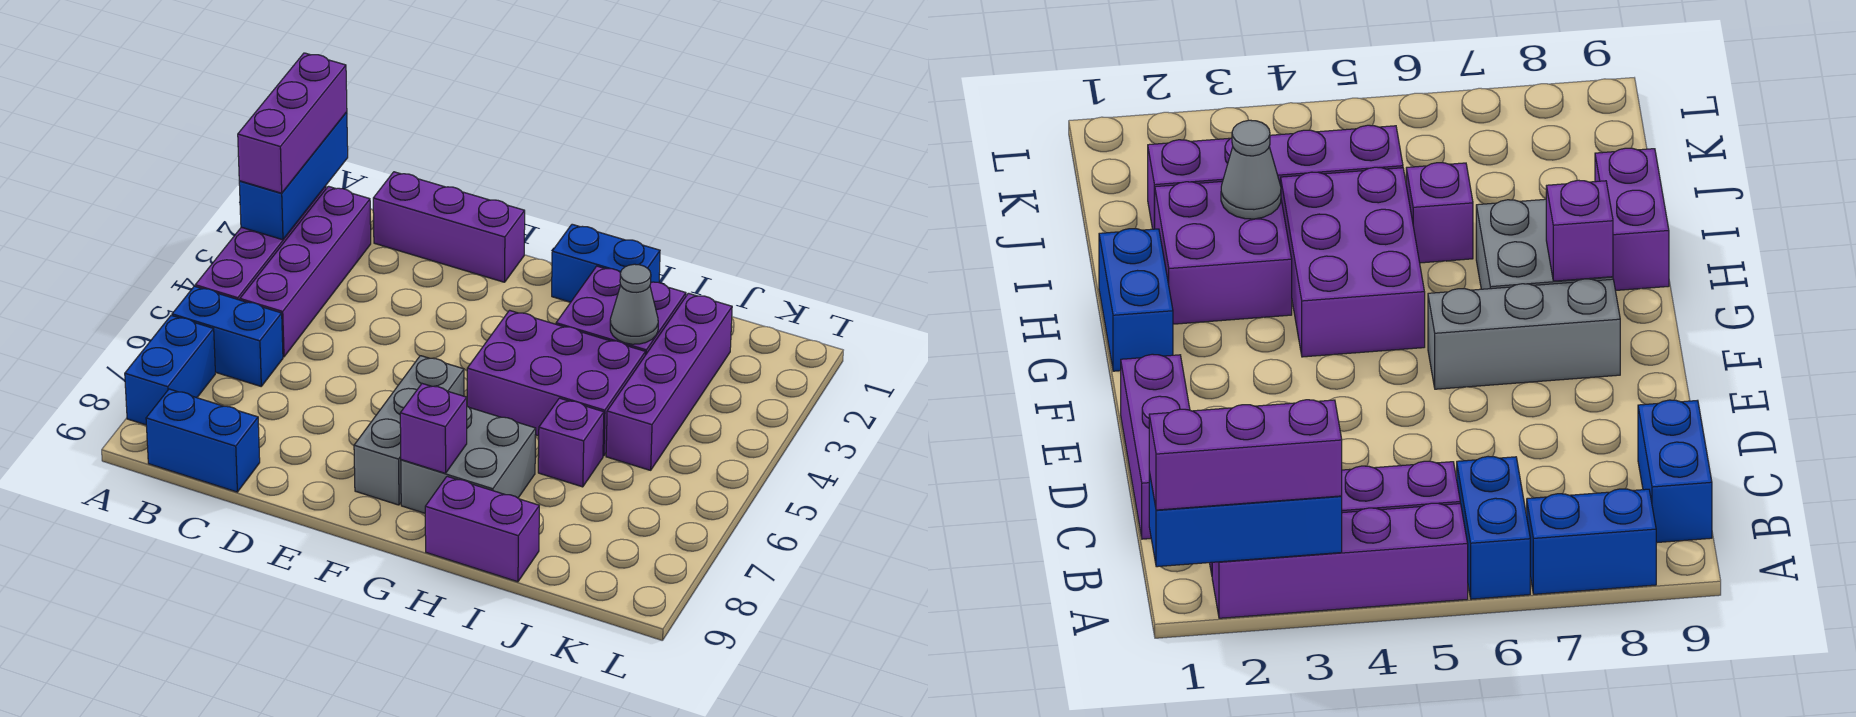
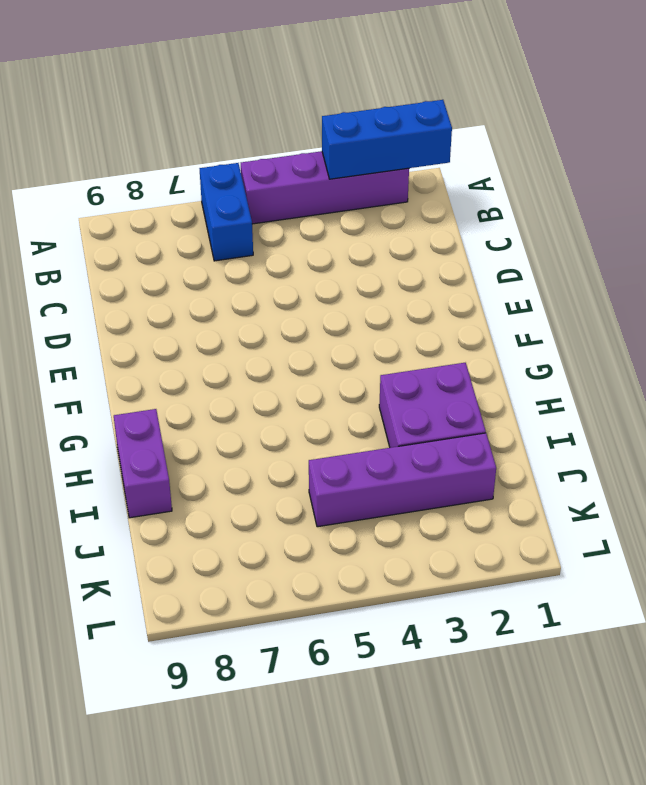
none -> blue 1x2 brick [125,315,215,425]
none -> purple 1x4 brick [240,186,371,357]
none -> blue 1x2 brick [146,389,260,492]

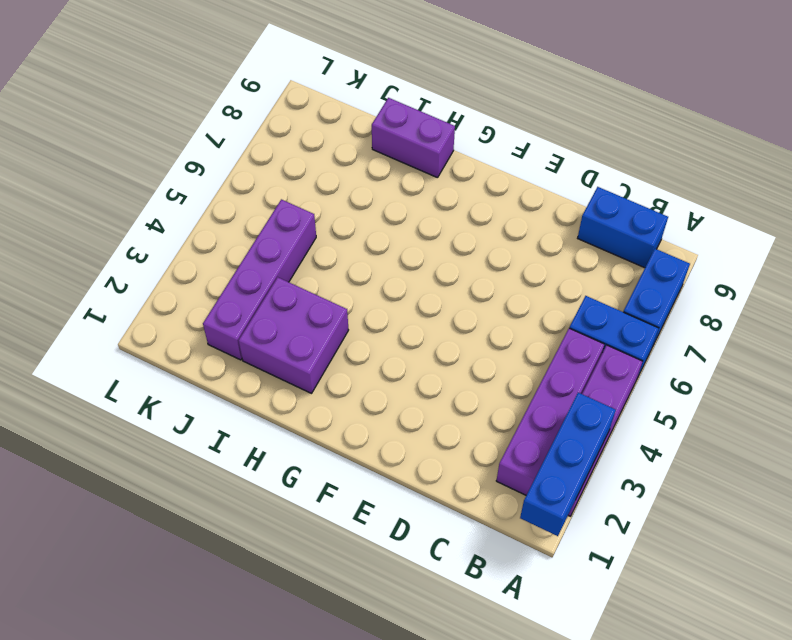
none -> purple 1x3 brick [373,172,525,282]
none -> grey 1x3 brick [354,356,464,505]
none -> blue 1x2 brick [552,224,660,302]

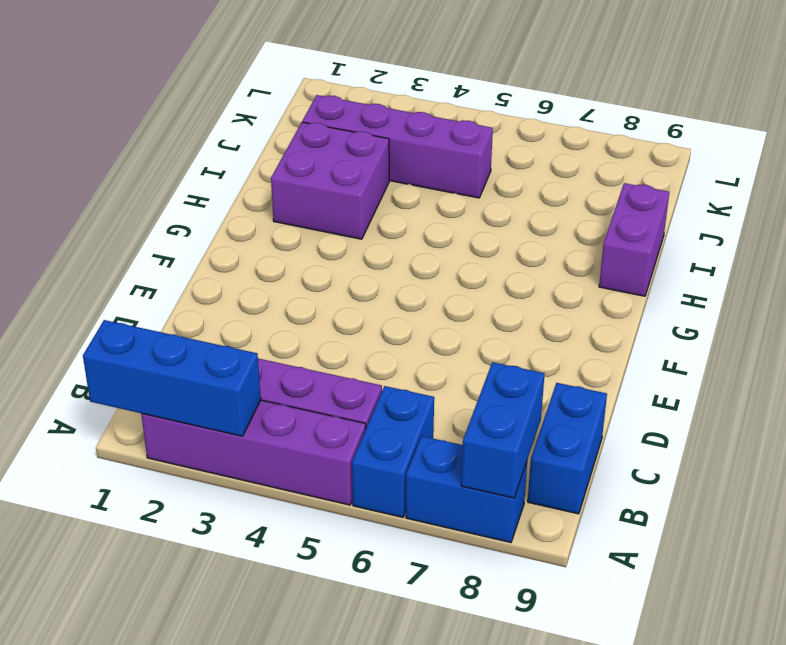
blue 1x2 brick [461,362,544,498] -> blue 1x2 brick moved to [552,224,660,302]
none -> purple 1x3 brick [373,172,525,282]
none -> grey 1x3 brick [354,356,464,505]
none -> purple 2x3 brick [467,310,645,456]

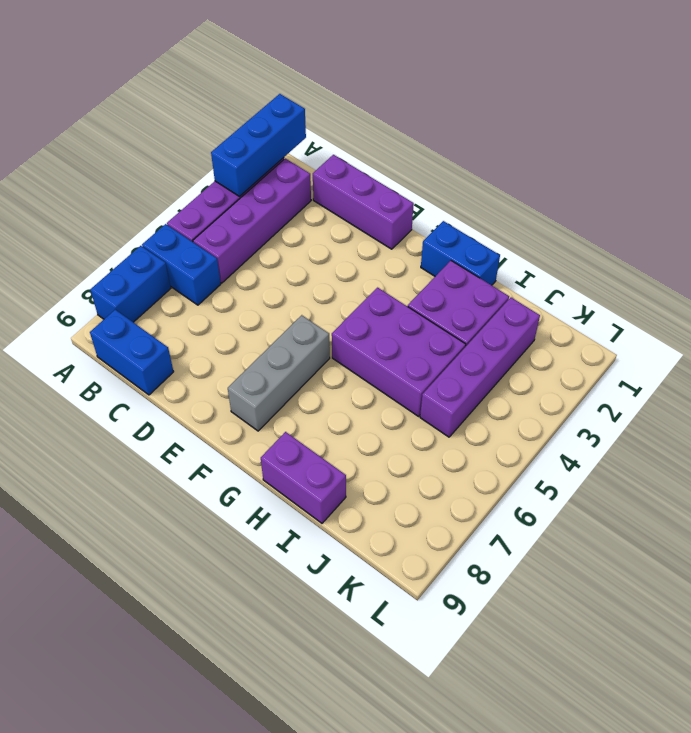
none -> grey 2x2 brick [401,406,536,513]
none -> purple 1x1 brick [538,398,604,487]
none -> purple 1x1 brick [400,384,467,473]

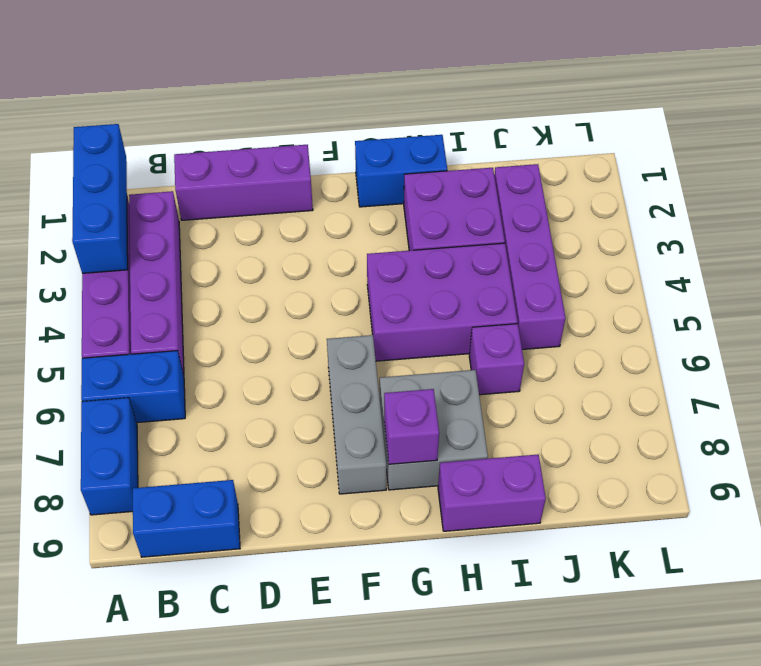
none -> grey 1x1 cone [610,264,658,344]
none -> purple 1x3 brick [238,53,347,193]

